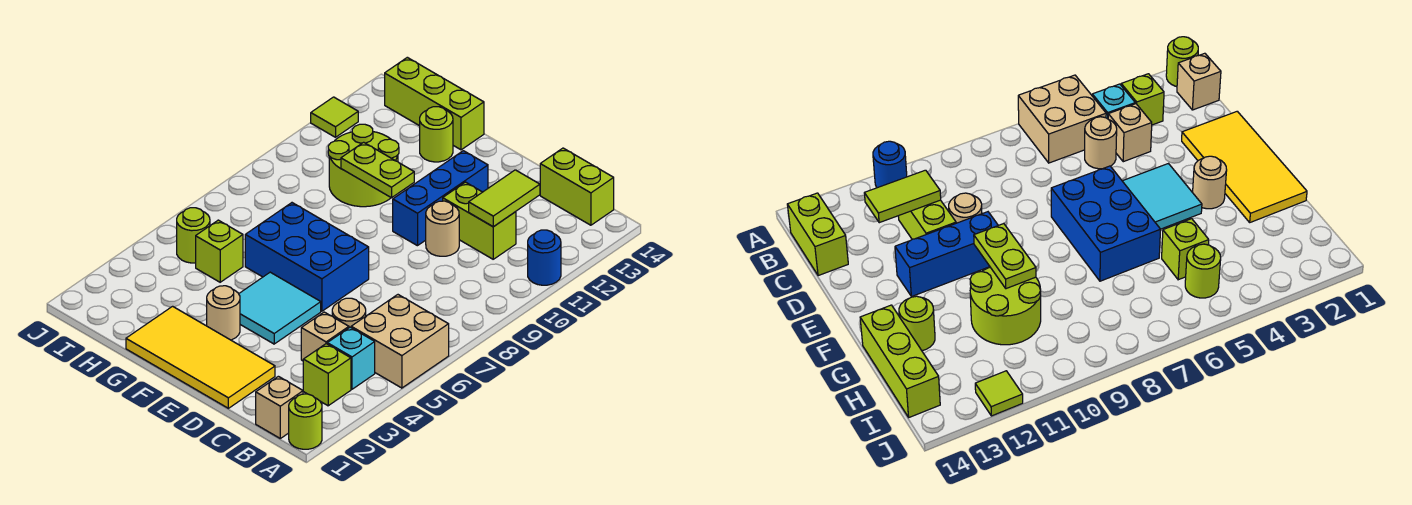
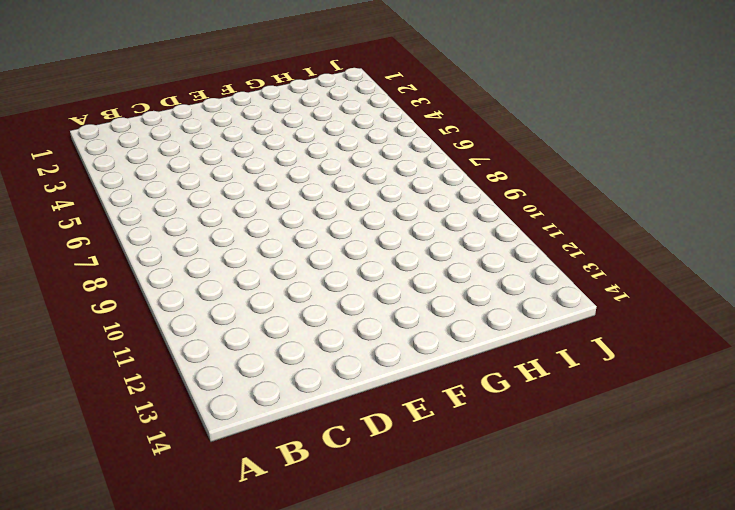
none -> lime 1x1 round brick [289,394,322,449]
none -> tan 2x2 brick [351,295,449,388]
none -> blue 1x1 round brick [528,230,561,285]

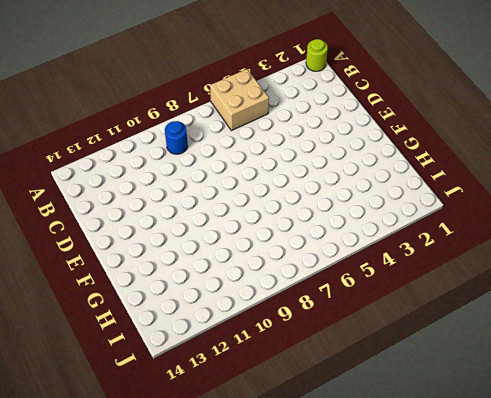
blue 1x1 round brick [165,121,188,154] -> blue 1x1 round brick moved to [528,230,561,285]
none -> tan 1x1 brick [256,376,303,438]
none -> lime 1x1 brick [303,344,351,406]
none -> cyan 1x1 brick [327,327,375,389]

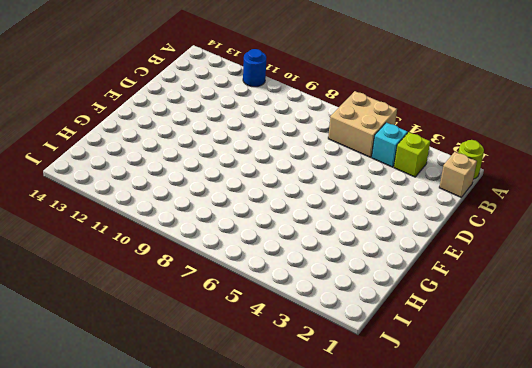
none -> lime 1x2 brick [540,148,614,225]
none -> tan 1x1 brick [301,312,349,361]
none -> tan 1x1 round brick [332,298,366,327]

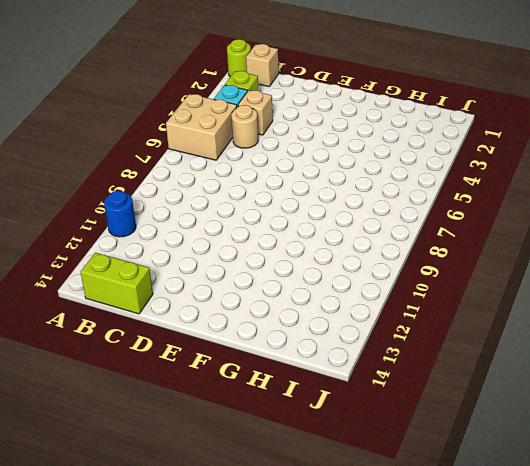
none -> lime 1x2 brick [443,182,516,259]
none -> yellow 2x4 tile [126,306,275,408]
none -> tan 1x1 round brick [426,201,459,256]

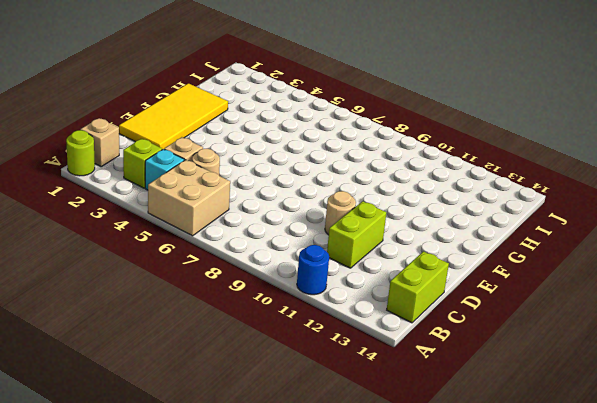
none -> cyan 2x2 tile [239,272,321,344]
none -> blue 2x3 brick [245,203,369,311]
none -> blue 1x3 brick [393,151,488,246]

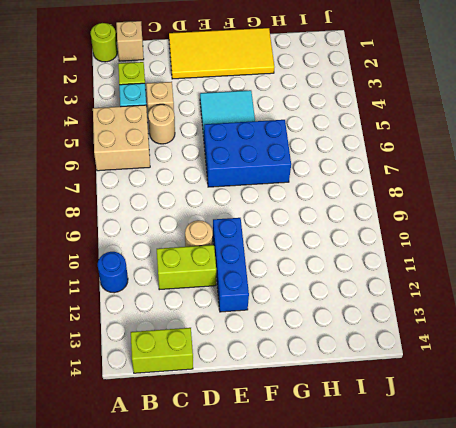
none -> tan 1x1 round brick [207,286,240,340]
none -> lime 2x2 round brick [328,124,399,207]
none -> lime 1x1 round brick [420,107,453,162]

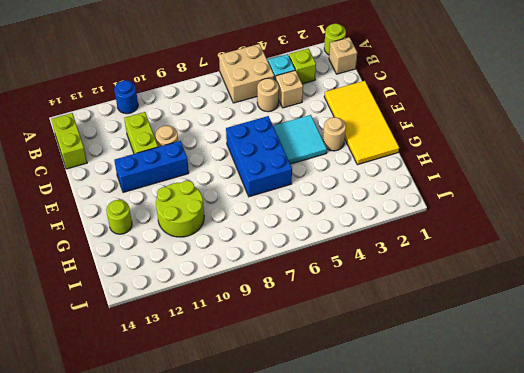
none -> lime 1x3 brick [385,57,484,150]
none -> lime 1x1 brick [196,220,243,282]
none -> lime 1x1 round brick [177,208,210,263]

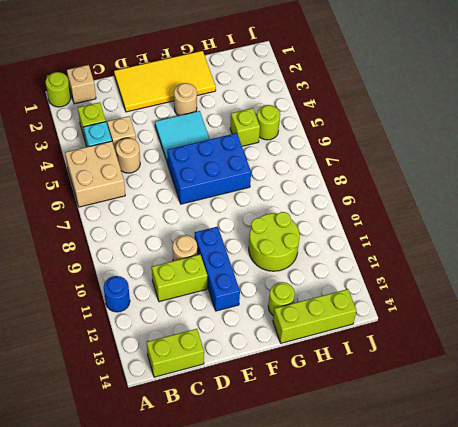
none -> lime 1x1 tile [311,97,358,137]
none -> lime 1x2 tile [469,170,540,227]
none -> lime 1x2 plate [341,142,414,198]

